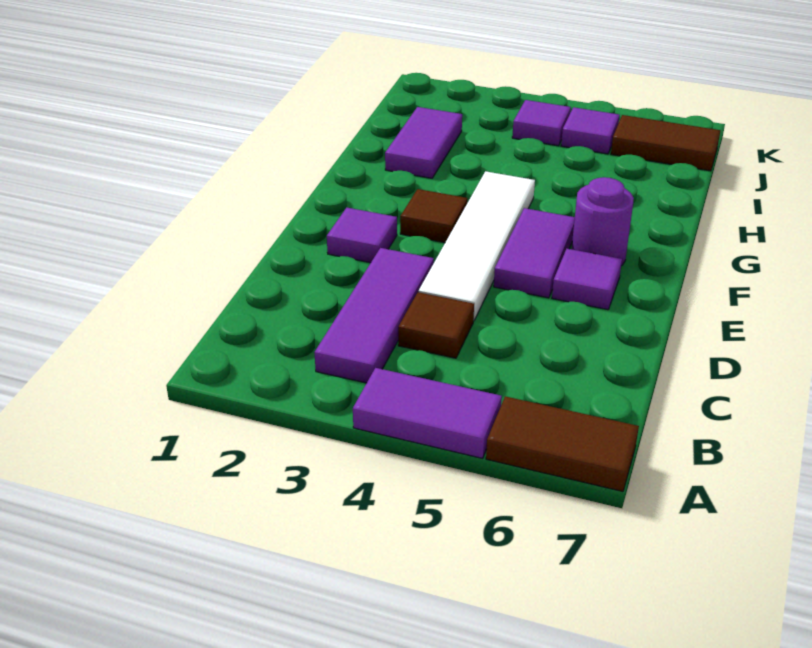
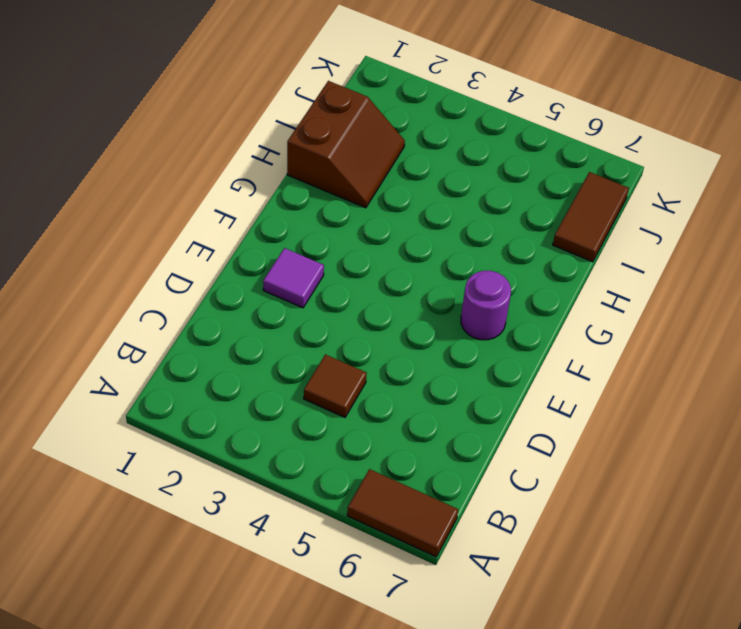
brown 2x2 slope [287,81,405,208] -> purple 1x2 tile [385,107,462,178]
brown 1x2 tile [553,172,629,262] -> brown 1x2 tile turned to [611,115,720,171]
none -> purple 1x2 tile [353,368,502,458]
none -> purple 1x3 tile [314,248,434,383]
none -> white 1x4 tile [419,171,535,321]

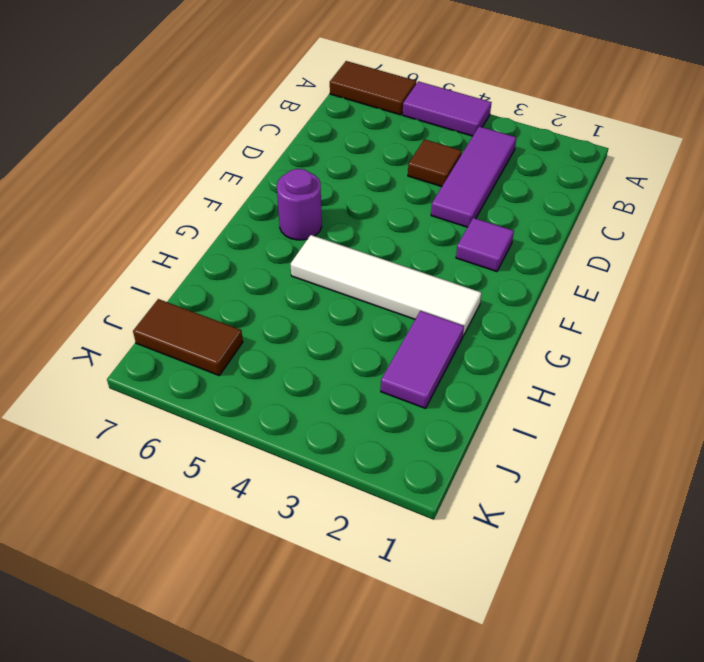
white 1x4 tile [291,235,481,336] -> white 1x4 tile turned to [419,171,535,321]
none -> purple 1x2 tile [494,208,575,298]
none -> purple 1x1 tile [552,249,622,310]
none -> brown 1x1 tile [400,189,468,243]

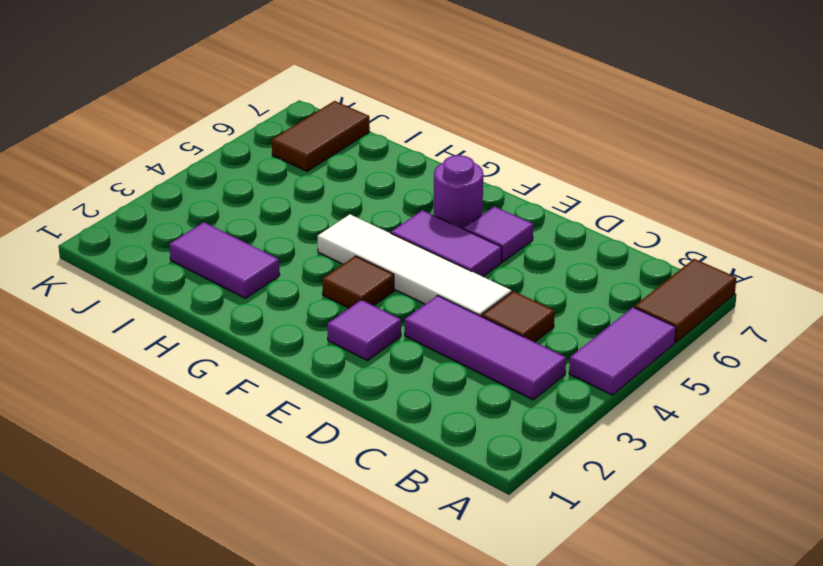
none -> purple 1x1 tile [512,100,571,146]
none -> purple 1x1 tile [561,107,620,154]

